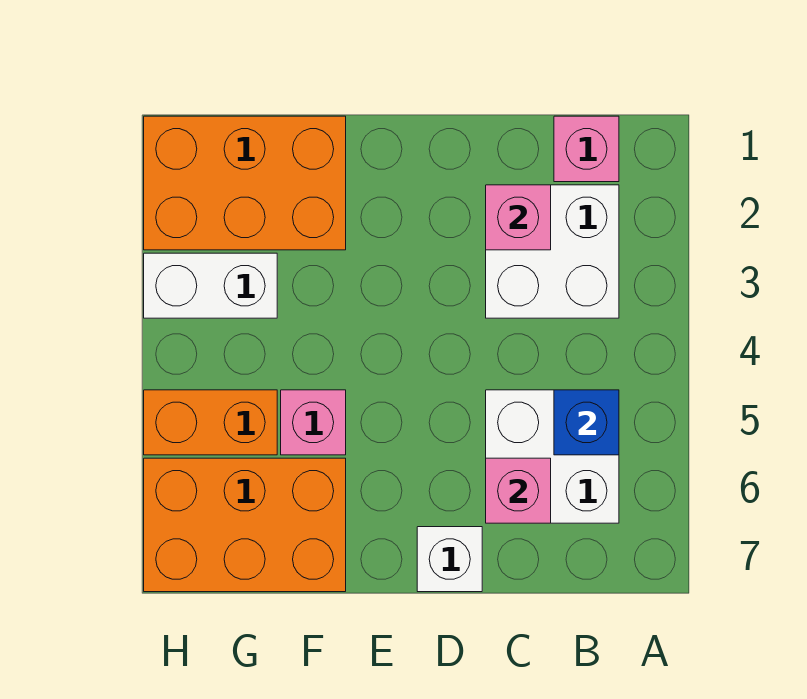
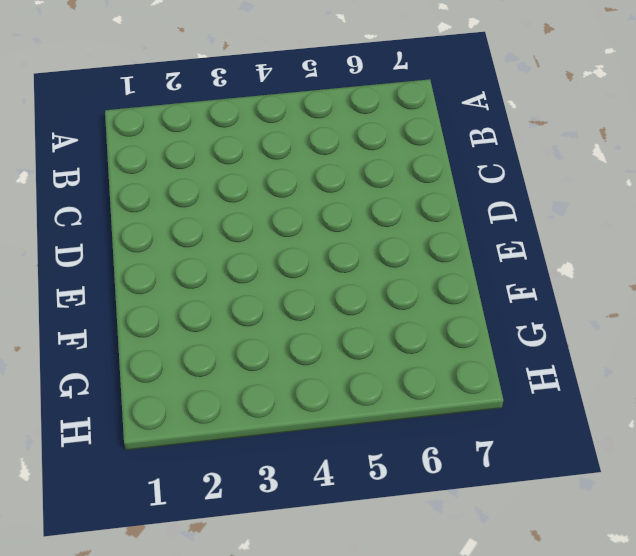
none -> pink 1x1 brick [554,116,619,182]
none -> white 2x2 brick [486,185,619,318]
none -> white 2x2 brick [486,390,619,523]

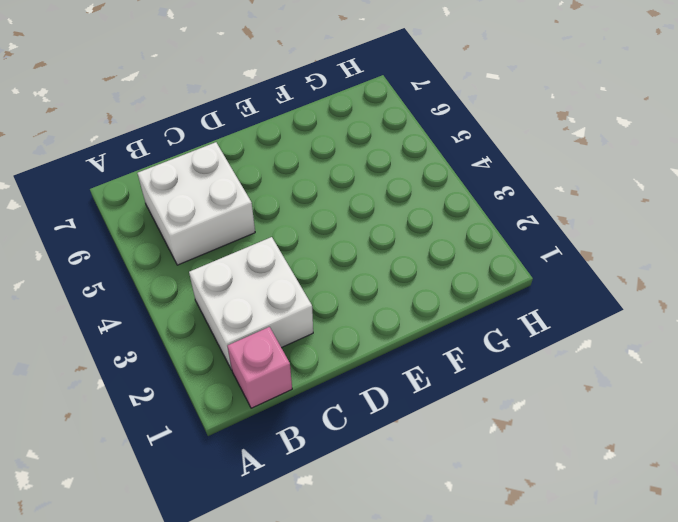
none -> white 1x1 brick [417,527,482,592]
none -> orange 2x3 brick [144,116,346,250]
none -> pink 1x1 brick [281,390,346,455]

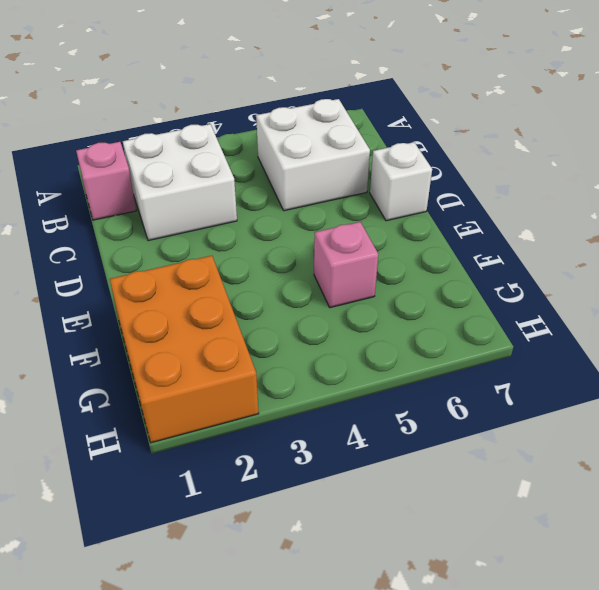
none -> orange 2x3 brick [144,458,346,592]
none -> white 1x2 brick [144,253,277,318]
none -> orange 1x2 brick [144,390,277,455]

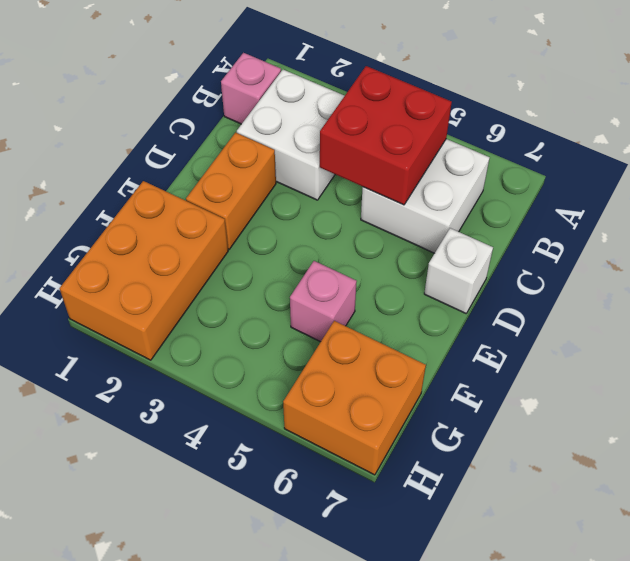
red 2x2 brick [320,66,452,205] -> blue 1x1 brick [554,390,619,455]
orange 1x2 brick [186,133,276,249] -> orange 1x2 brick moved to [144,390,277,455]
orange 2x2 brick [283,321,426,475] -> orange 2x3 brick [144,458,346,592]
none -> white 1x2 brick [144,253,277,318]
none -> pink 1x1 brick [486,185,551,250]
none -> pink 1x1 brick [486,458,551,523]

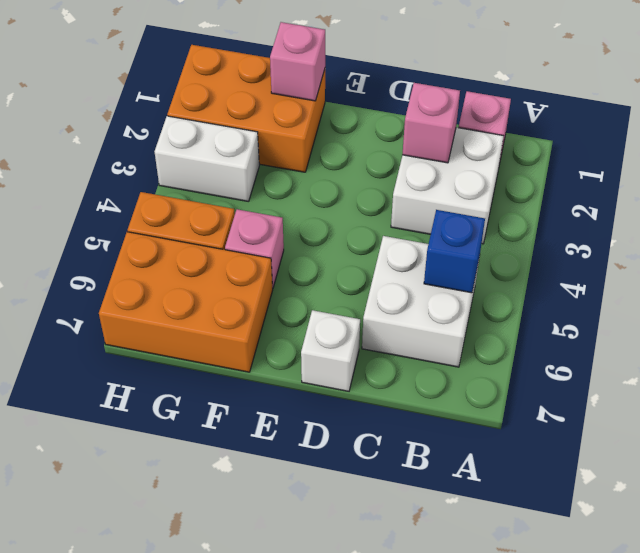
pink 1x1 brick [270,22,325,101] -> pink 1x1 brick moved to [486,458,551,523]

